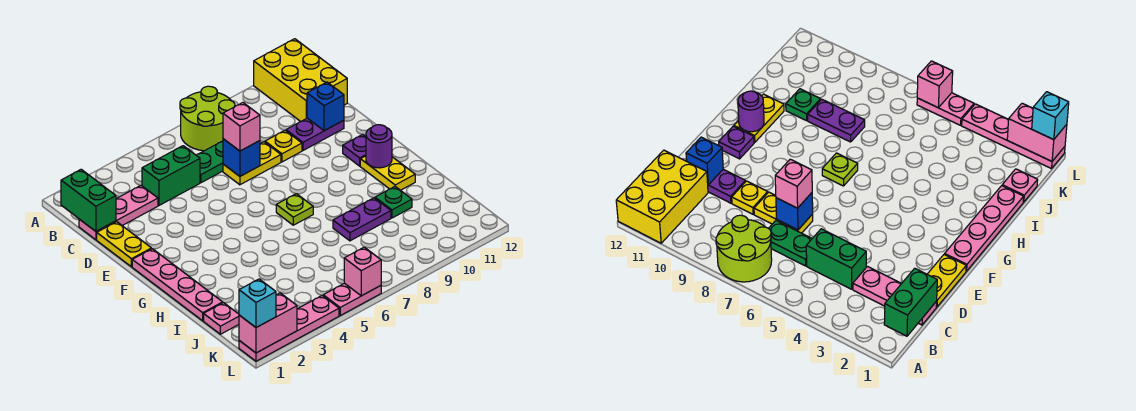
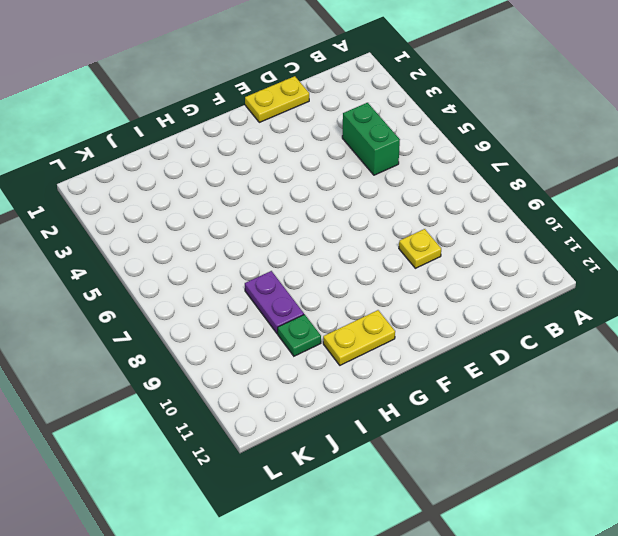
none -> lime 2x2 round brick [180,86,235,151]
none -> yellow 2x3 brick [254,39,347,122]
none -> pink 1x3 plate [79,185,158,240]

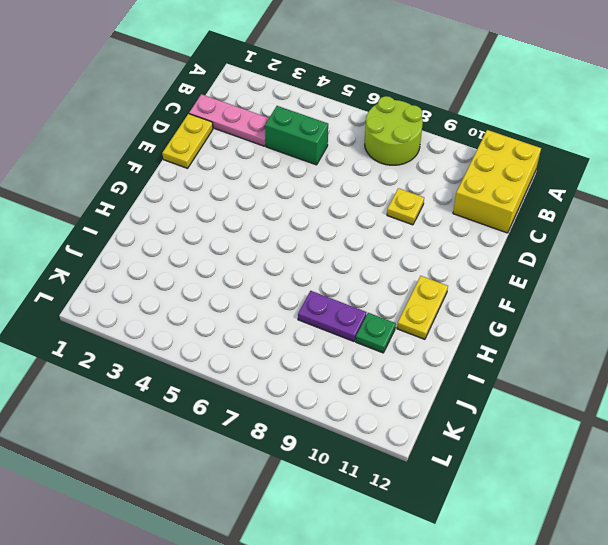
none -> green 1x2 plate [196,141,223,183]
none -> yellow 1x2 plate [223,142,281,185]
none -> purple 1x2 plate [286,118,344,150]

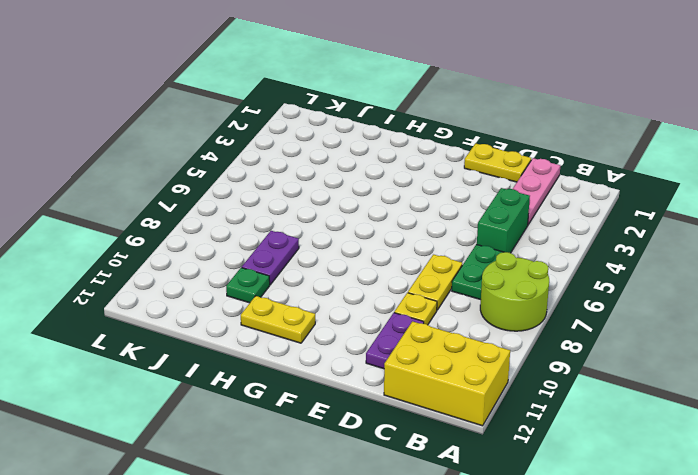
none -> pink 1x4 plate [132,249,223,321]
none -> purple 1x1 plate [343,134,366,166]
none -> lime 1x1 plate [276,194,313,225]

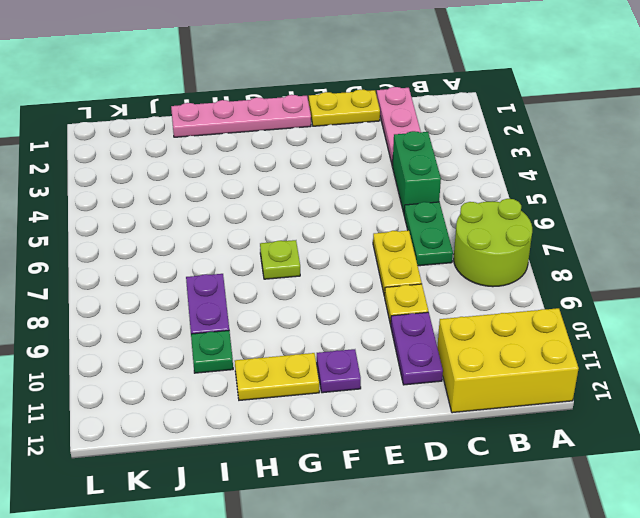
none -> pink 1x1 plate [204,303,239,334]
none -> pink 1x4 plate [239,296,339,361]
none -> pink 1x2 plate [323,283,381,315]

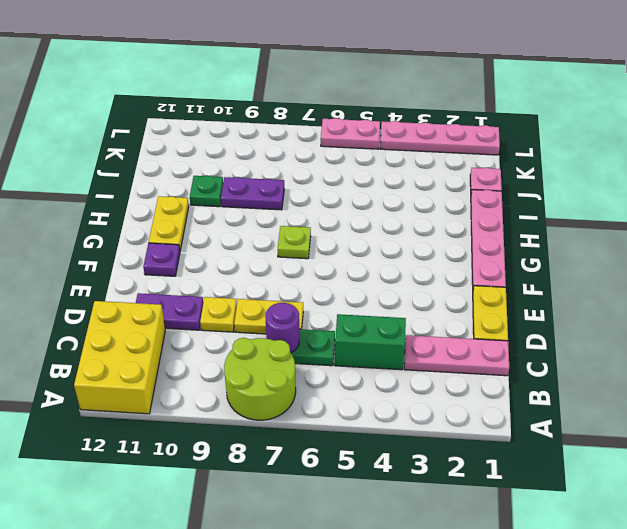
purple 1x1 round brick [265,303,300,353] -> purple 1x1 round brick moved to [366,125,392,168]
none -> green 1x2 brick [61,169,116,231]
none -> blue 1x1 brick [223,139,260,176]
none -> blue 1x1 brick [307,82,344,131]

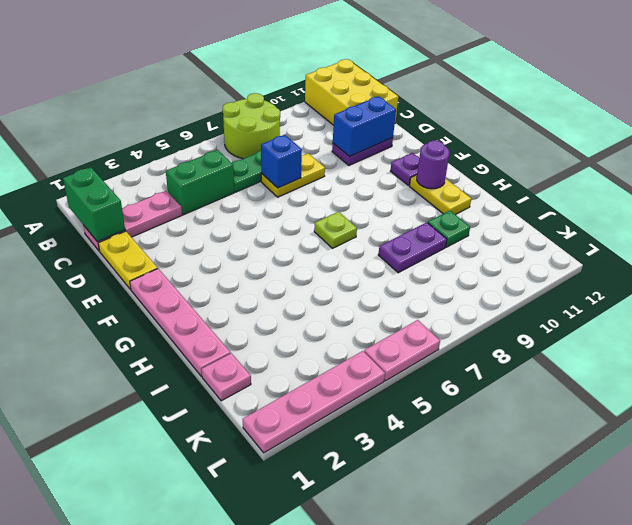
blue 1x2 brick [333,96,396,157] -> blue 1x1 brick [307,82,344,131]
none -> yellow 1x1 plate [265,130,302,162]
none -> pink 1x2 brick [239,293,297,353]
none -> pink 1x1 brick [344,247,381,296]

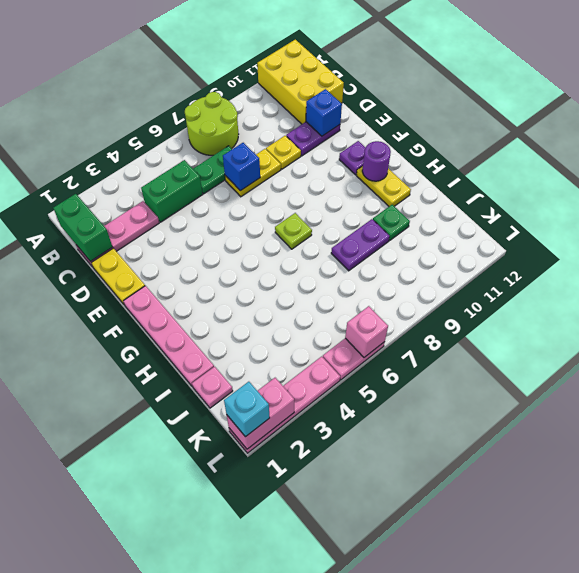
none -> pink 1x1 brick [223,103,260,151]

